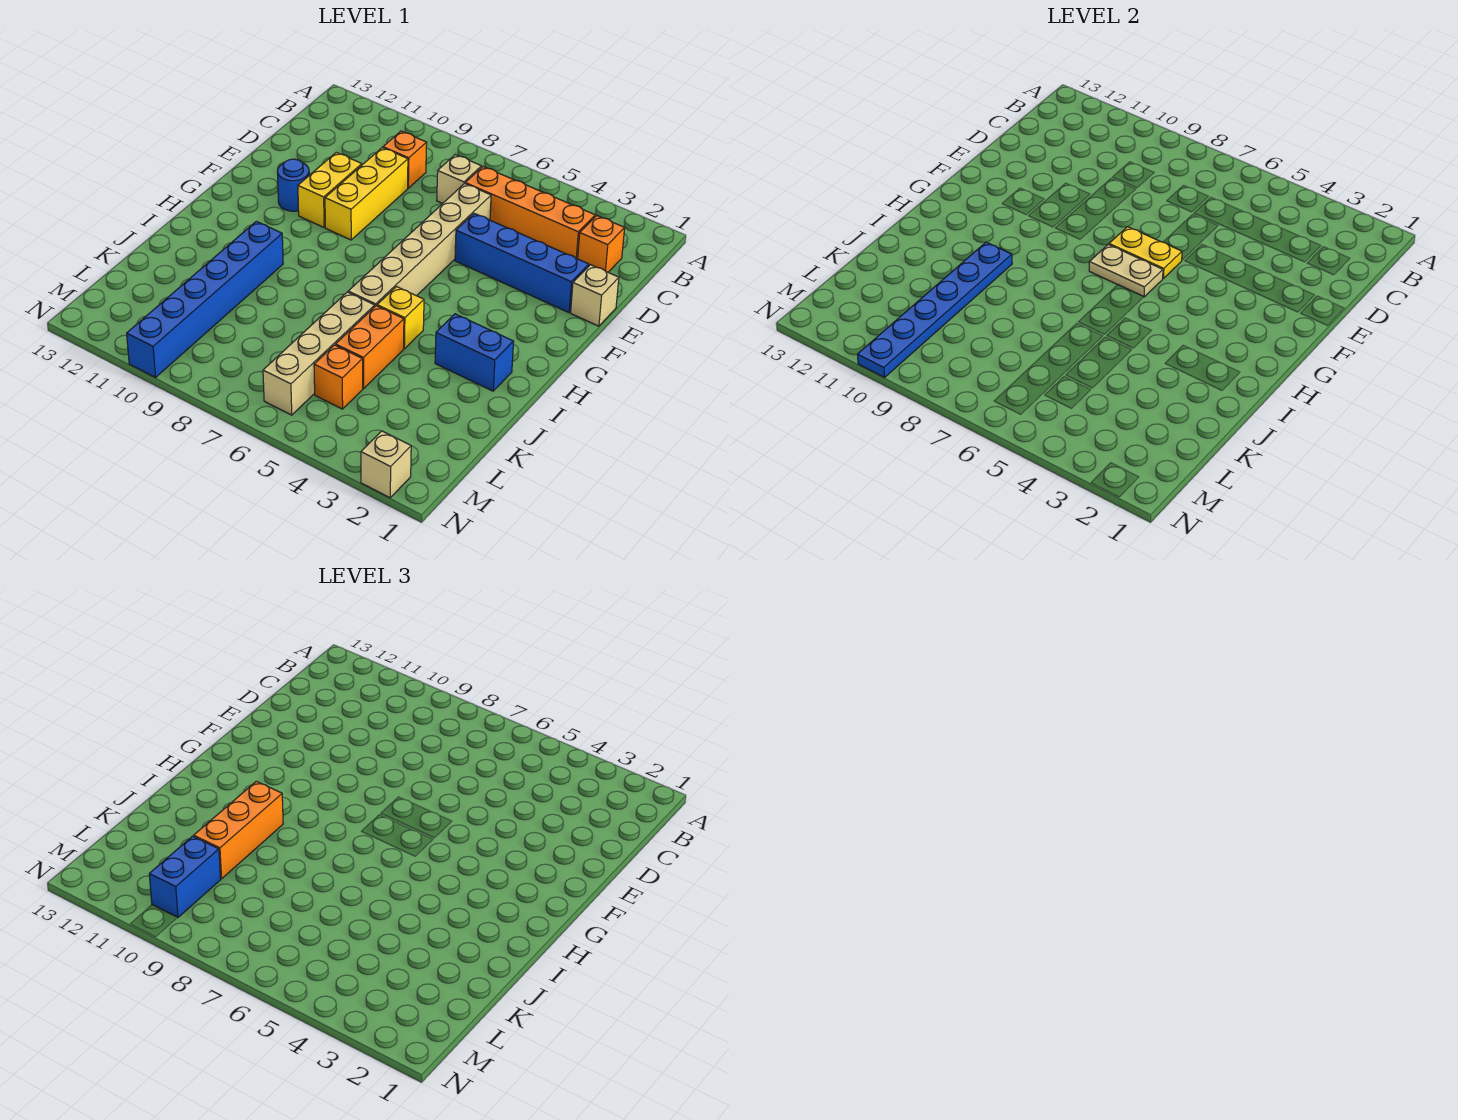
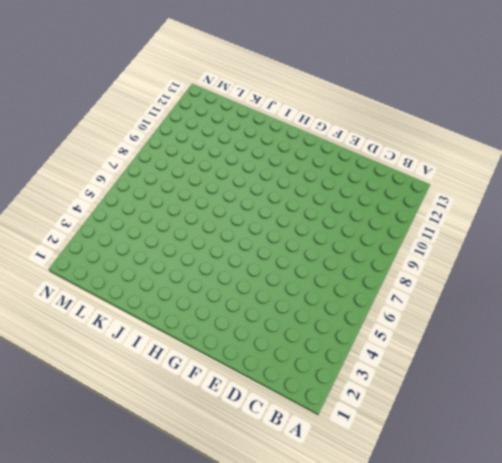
none -> orange 1x1 brick [578,216,625,272]
none -> orange 1x4 brick [465,167,595,259]
none -> tan 1x1 brick [437,155,481,204]

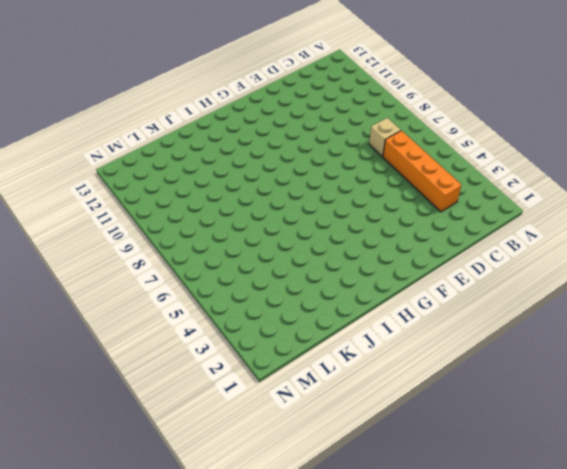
none -> orange 1x1 brick [578,216,625,272]
none -> orange 1x1 brick [383,131,427,188]
none -> tan 1x6 brick [348,184,491,306]

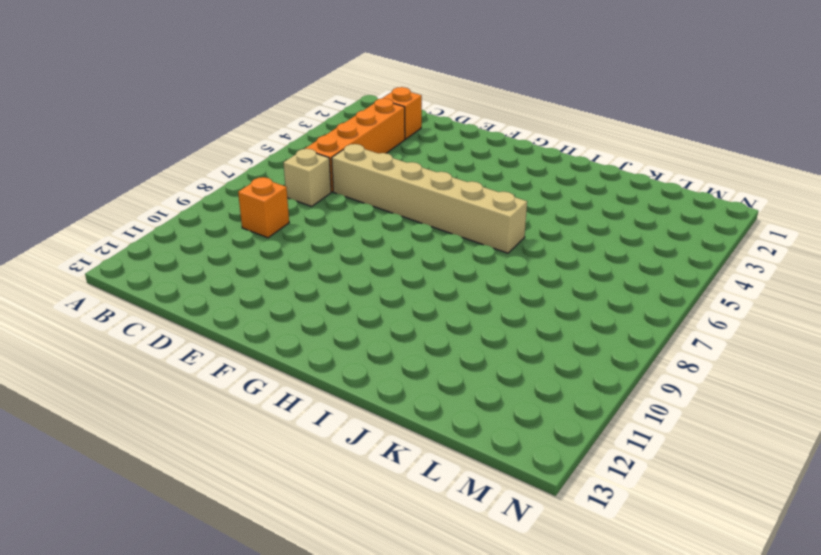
none -> yellow 1x3 brick [325,148,408,240]
none -> tan 1x1 brick [571,265,619,326]
none -> blue 1x4 brick [455,213,589,313]

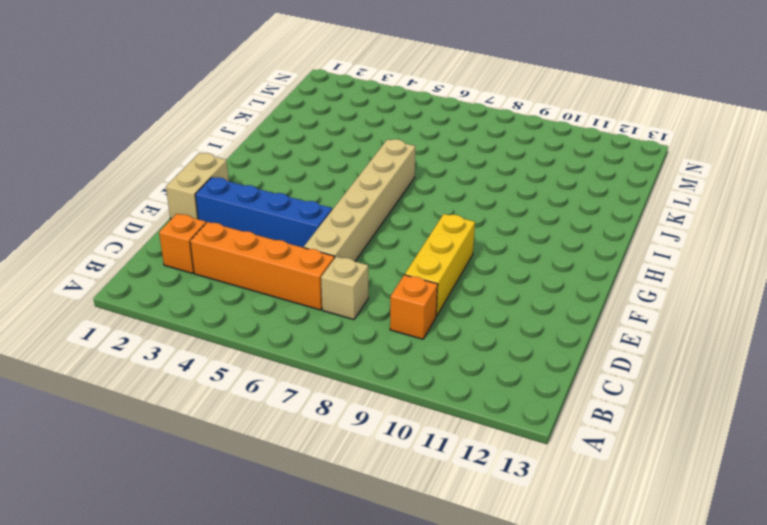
tan 1x2 brick [166,153,229,219] -> tan 1x1 brick [571,265,619,326]
none -> yellow 1x2 brick [298,152,362,227]
none -> blue 1x1 round brick [277,159,309,211]
none -> blue 1x2 brick [435,314,514,391]

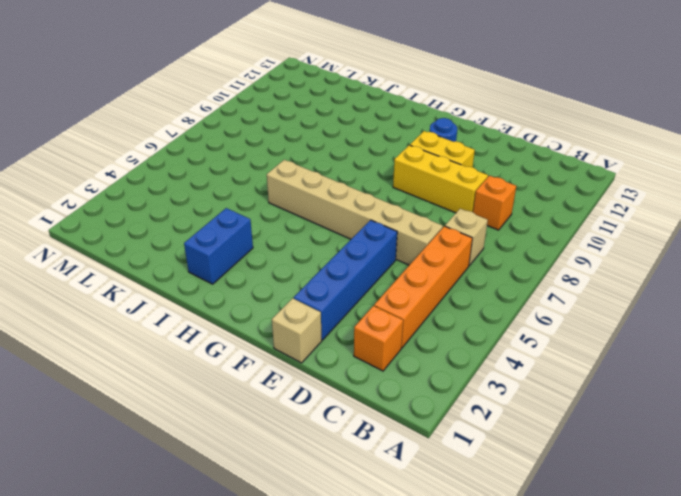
none -> yellow 1x1 brick [377,287,424,349]
none -> blue 1x6 brick [127,221,283,377]
none -> orange 1x2 brick [336,306,404,389]

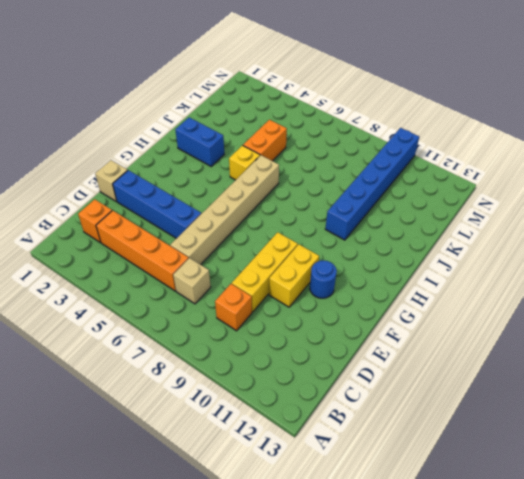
none -> tan 1x4 brick [263,292,375,415]
none -> orange 1x1 brick [314,345,363,409]
none -> tan 1x1 brick [361,431,411,498]

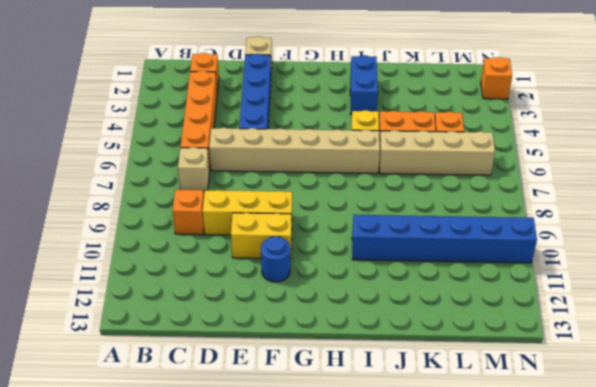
orange 1x1 brick [481,57,512,99] -> tan 1x1 brick [361,431,411,498]
none -> yellow 1x2 plate [1109,227,1182,278]
none -> tan 1x2 plate [1089,244,1163,297]
none -> blue 1x6 plate [857,242,1012,377]

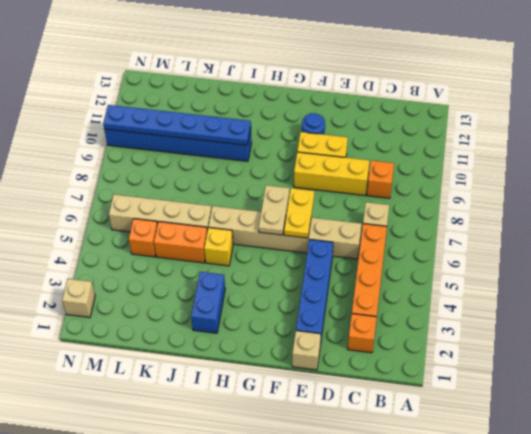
none -> orange 1x3 brick [194,781,283,879]
none -> blue 1x2 brick [149,836,221,918]

